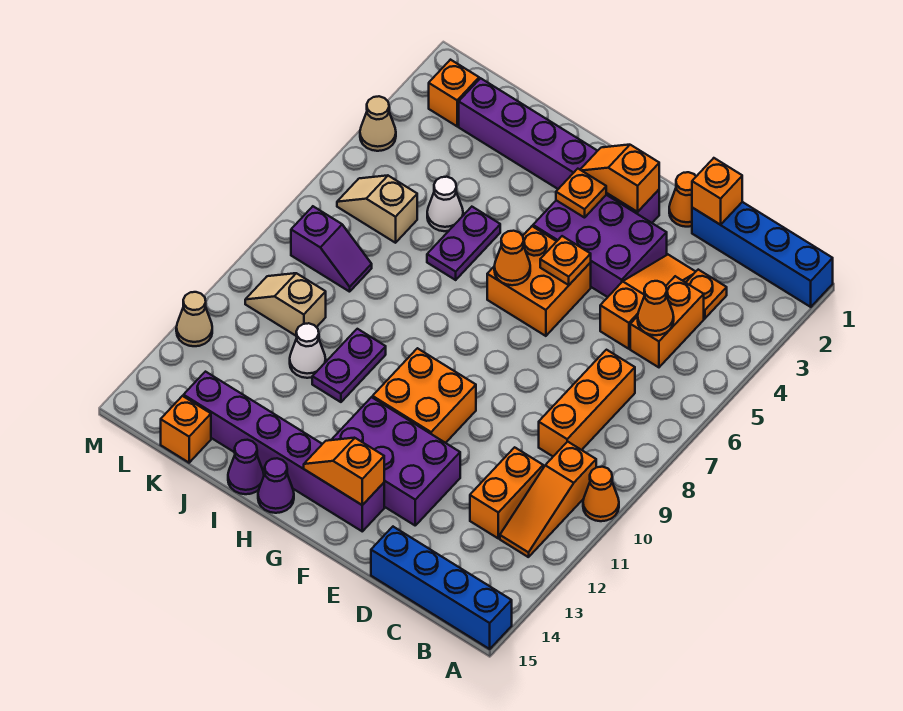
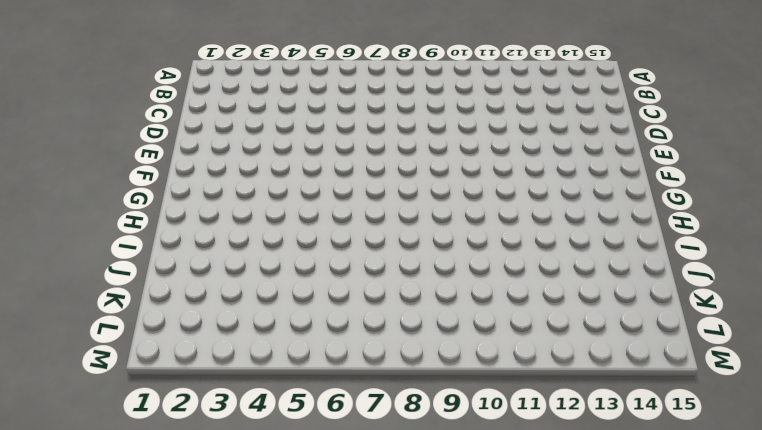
none -> blue 1x4 brick [692,202,833,307]
none -> orange 1x1 cone [583,467,619,521]
none -> blue 1x4 brick [371,527,512,649]
none -> orange 1x3 slope [500,441,596,557]

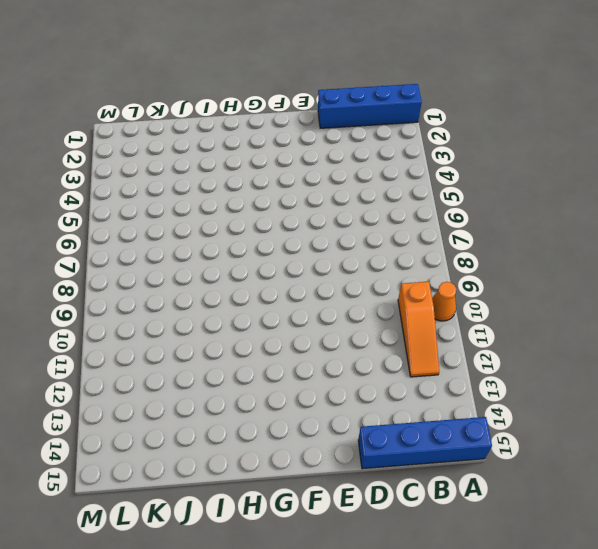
none -> orange 1x1 plate [686,270,727,319]
none -> orange 1x2 brick [630,276,704,367]
none -> orange 1x3 brick [539,350,635,456]
none -> orange 1x2 brick [470,447,543,538]

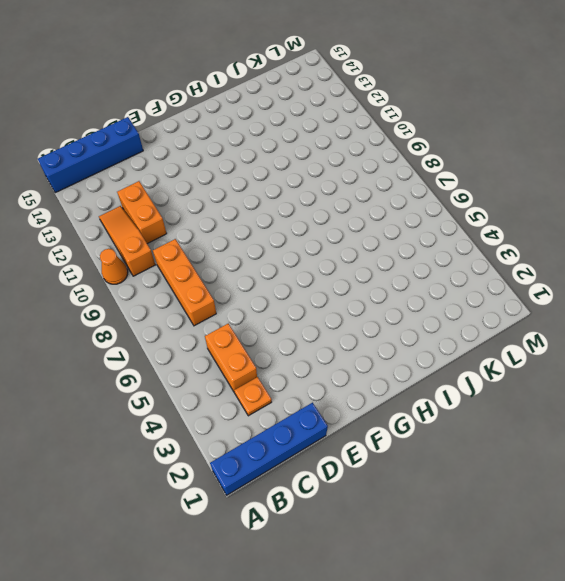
none -> orange 1x3 slope [600,255,696,349]
none -> orange 1x1 cone [669,172,696,227]
none -> purple 2x3 brick [533,195,667,297]
none -> purple 2x3 brick [332,397,460,525]

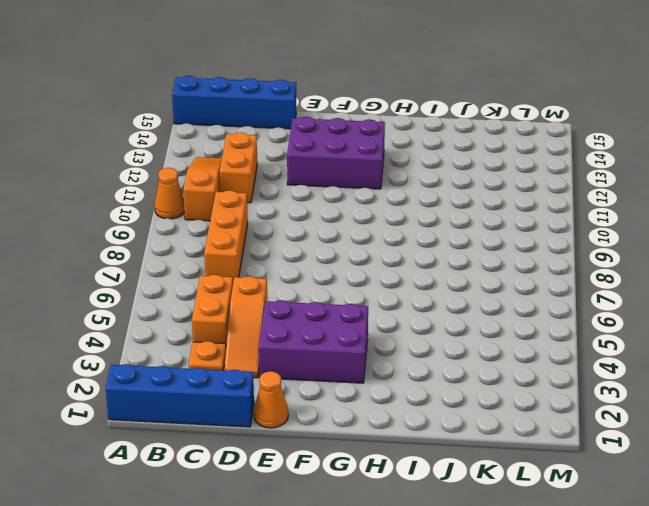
none -> purple 1x6 brick [459,78,659,223]
none -> orange 2x2 brick [487,226,591,336]
none -> orange 2x2 brick [373,348,476,443]
none -> purple 1x6 brick [184,372,384,531]

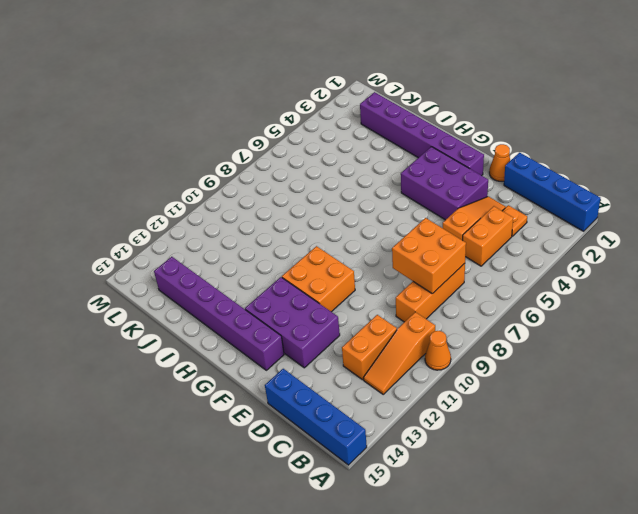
orange 2x2 brick [392,218,466,294] -> orange 2x2 brick moved to [487,226,591,336]
none -> purple 1x1 cone [258,458,294,513]
none -> purple 1x2 plate [427,207,500,280]
none -> purple 1x2 plate [312,329,386,402]
none -> purple 1x1 cone [228,440,264,494]

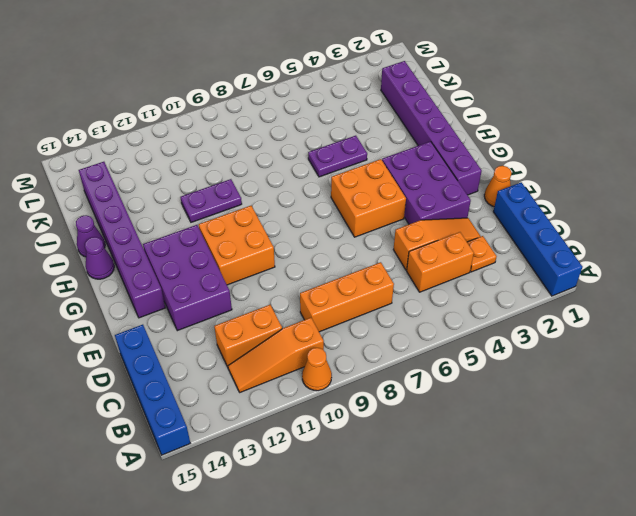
none -> white 1x1 cone [427,177,463,231]
none -> white 1x1 cone [290,323,326,378]
none -> tan 1x2 slope [337,175,417,243]
none -> purple 1x2 slope [291,206,372,292]

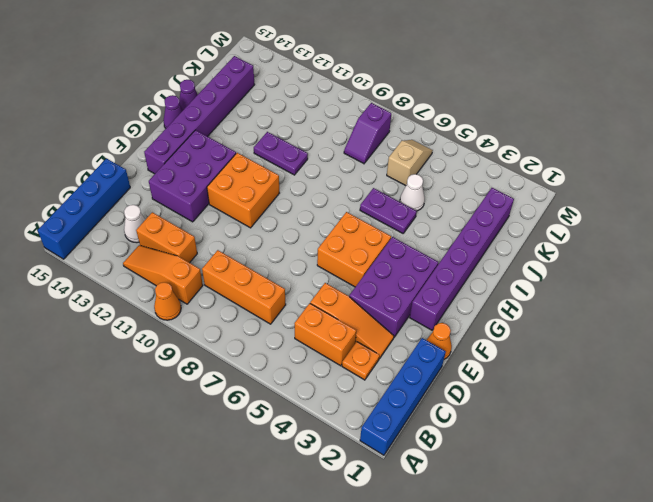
white 1x1 cone [124,205,145,243] -> white 1x1 cone moved to [290,323,326,378]
none -> tan 1x2 slope [245,273,326,336]
none -> orange 1x1 brick [161,396,211,463]
none -> orange 1x1 brick [429,60,479,126]
none -> tan 1x1 cone [360,96,396,151]

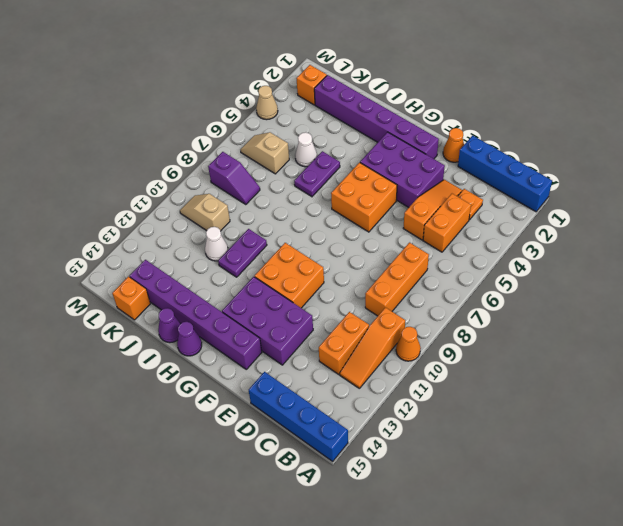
none -> tan 1x1 cone [176,292,212,346]
none -> orange 1x1 cone [638,281,674,335]
none -> orange 1x1 brick [692,158,742,225]
none -> orange 1x2 slope [580,145,659,212]

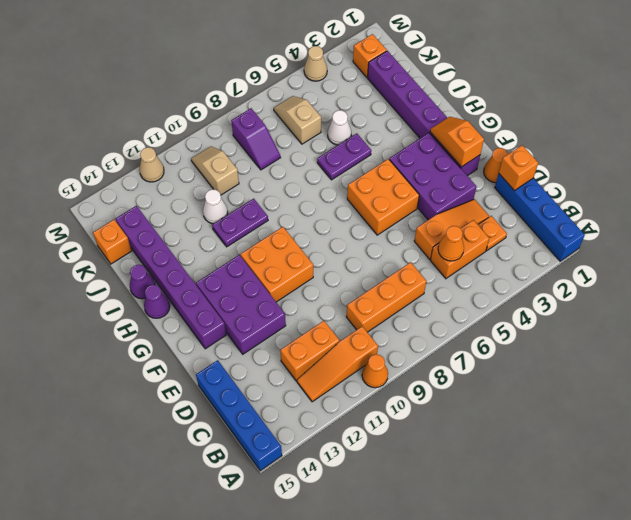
none -> orange 1x1 plate [540,236,591,285]
none -> orange 1x2 slope [304,438,384,505]
none -> orange 1x1 plate [556,169,606,218]
none -> orange 1x1 cone [494,231,530,285]

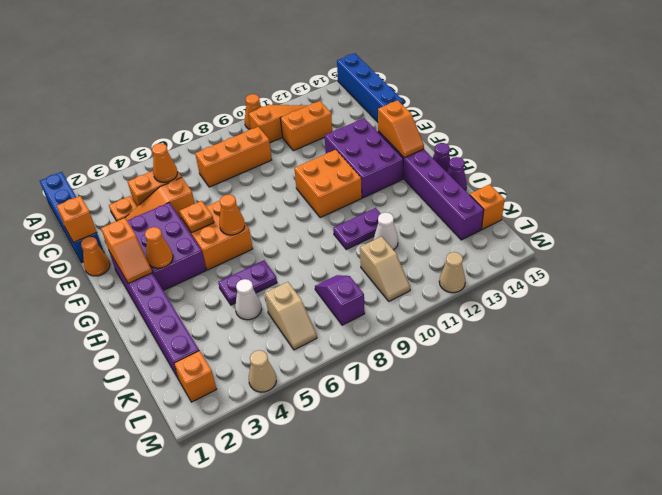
orange 1x1 cone [145,227,173,268] -> orange 1x1 plate [556,169,606,218]

